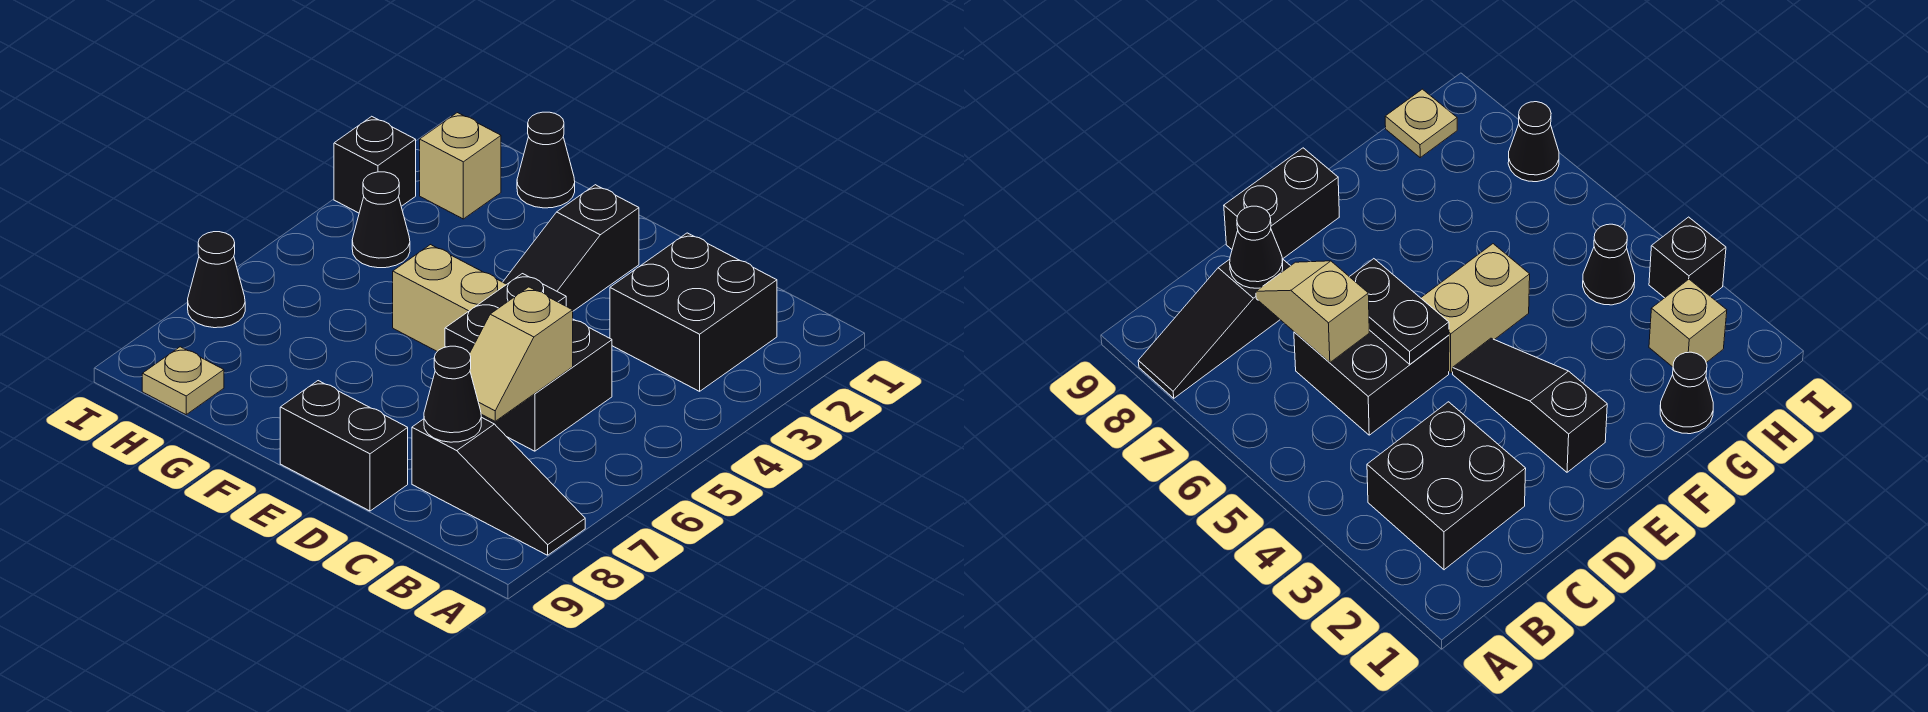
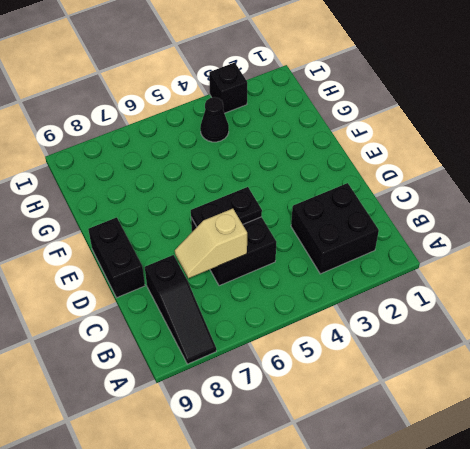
none -> black 1x3 slope [503,185,639,311]
none -> tan 1x2 brick [393,245,507,351]
none -> black 1x1 cone [517,112,575,208]

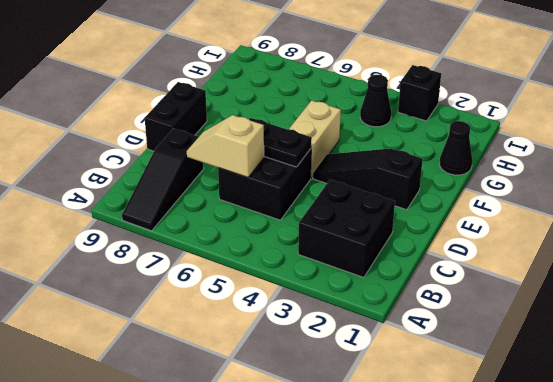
none -> tan 1x1 brick [420,113,501,219]
none -> tan 1x1 plate [142,347,224,415]
none -> black 1x1 cone [188,232,245,328]

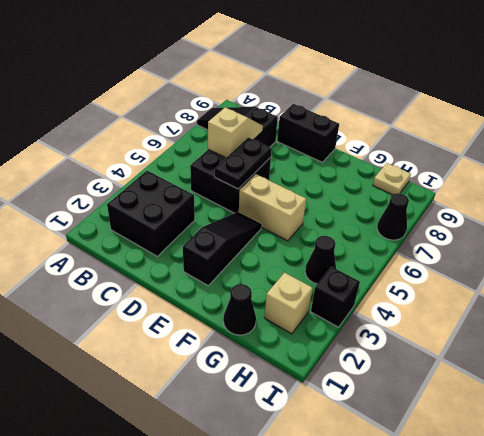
none -> black 1x1 cone [424,346,481,442]

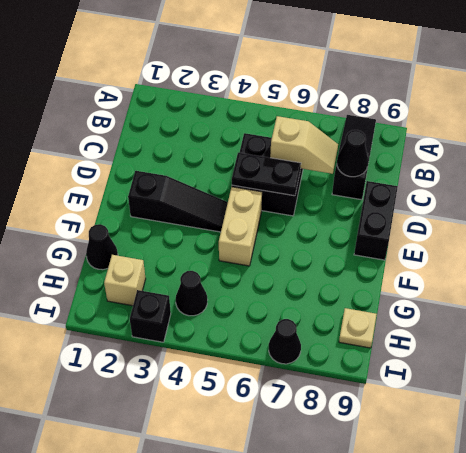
none -> black 2x2 brick [610,233,777,391]

